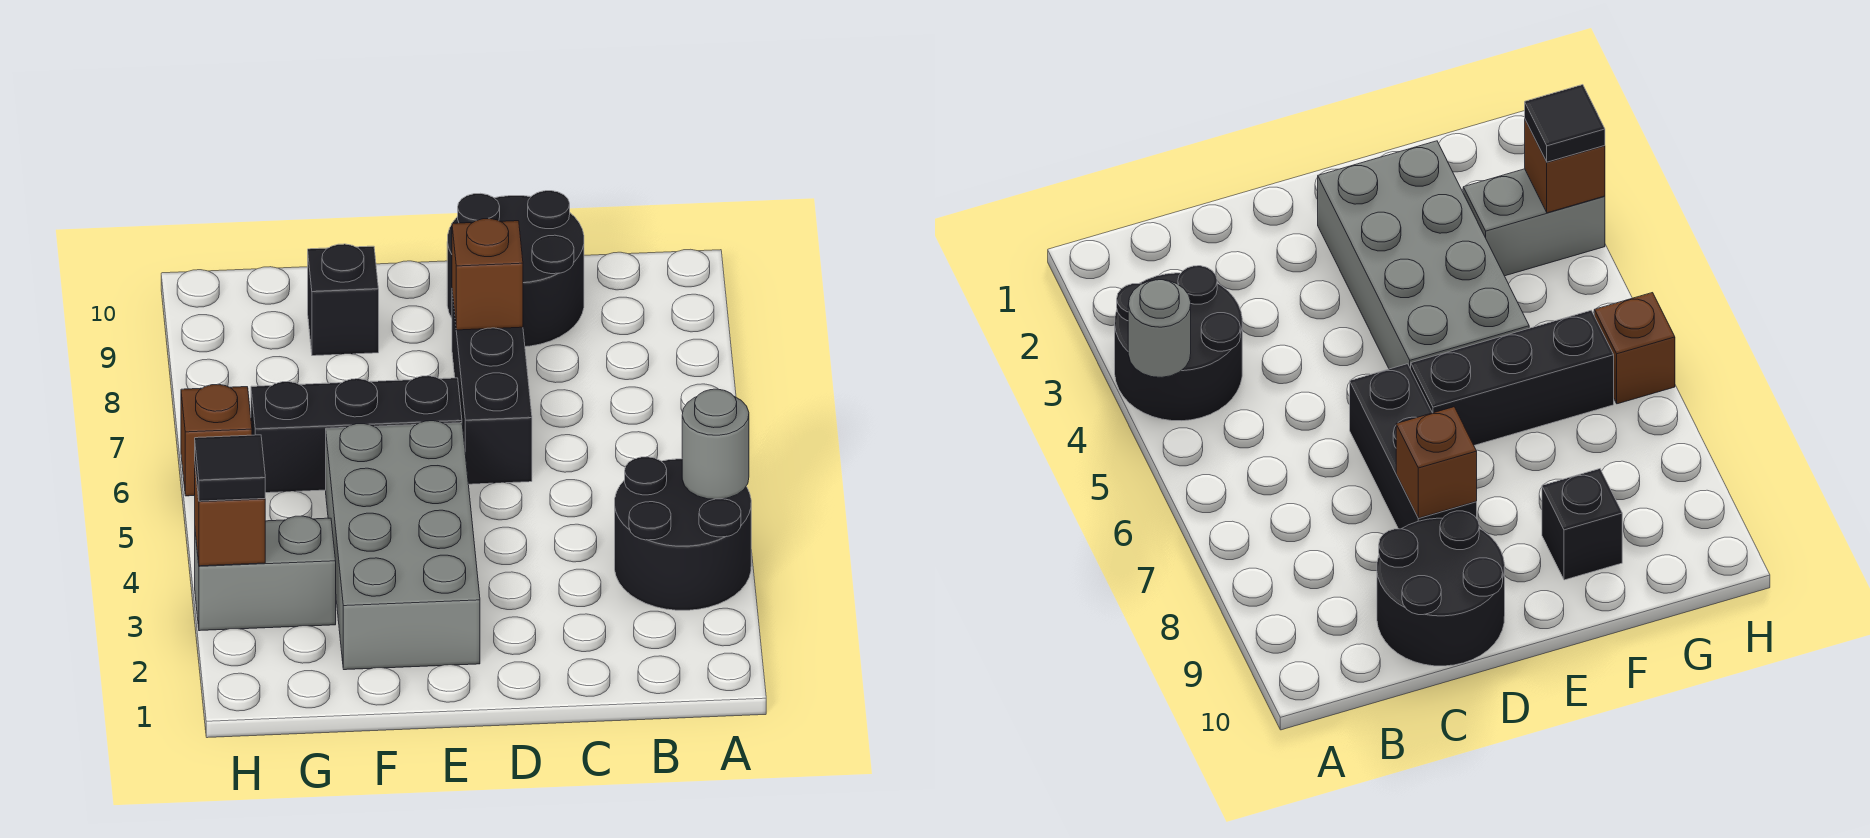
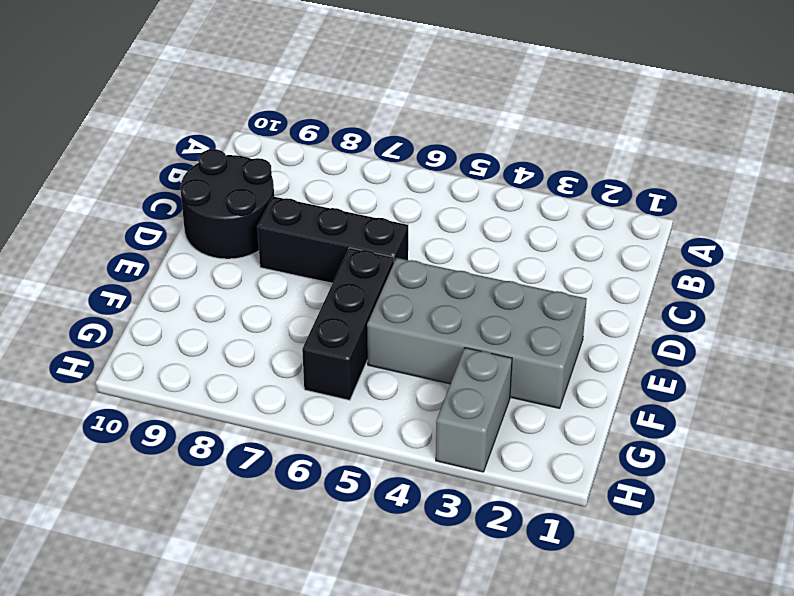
none -> black 2x2 round brick [615,457,751,610]
none -> black 1x1 brick [308,244,379,356]
none -> brown 1x1 brick [181,384,252,496]

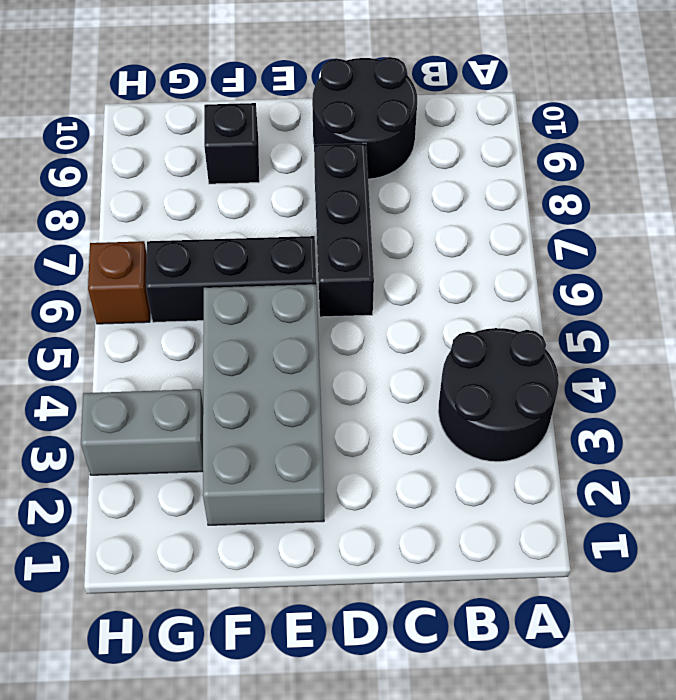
none -> grey 1x1 round brick [682,389,749,499]
none -> brown 1x1 brick [452,219,523,330]
none -> brown 1x1 brick [195,468,265,566]

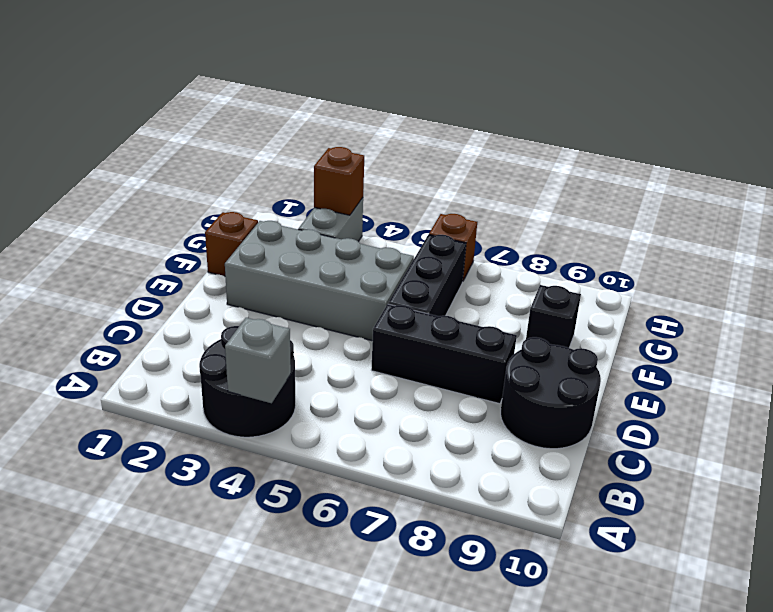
grey 1x1 brick [225,318,291,403] -> grey 1x1 round brick [682,389,749,499]
brown 1x1 brick [205,212,258,276] -> brown 1x1 brick moved to [452,219,523,330]
none -> black 1x1 tile [195,435,265,501]

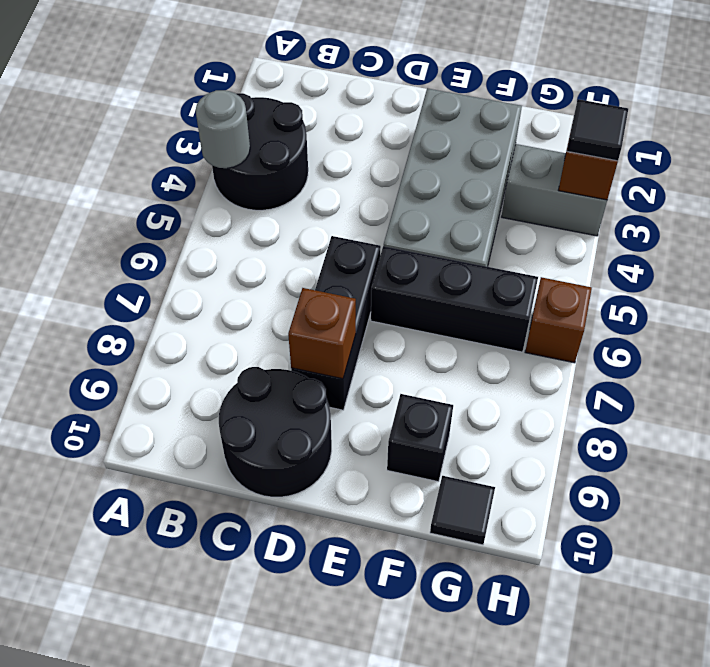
black 1x1 tile [430,476,495,545] -> none

